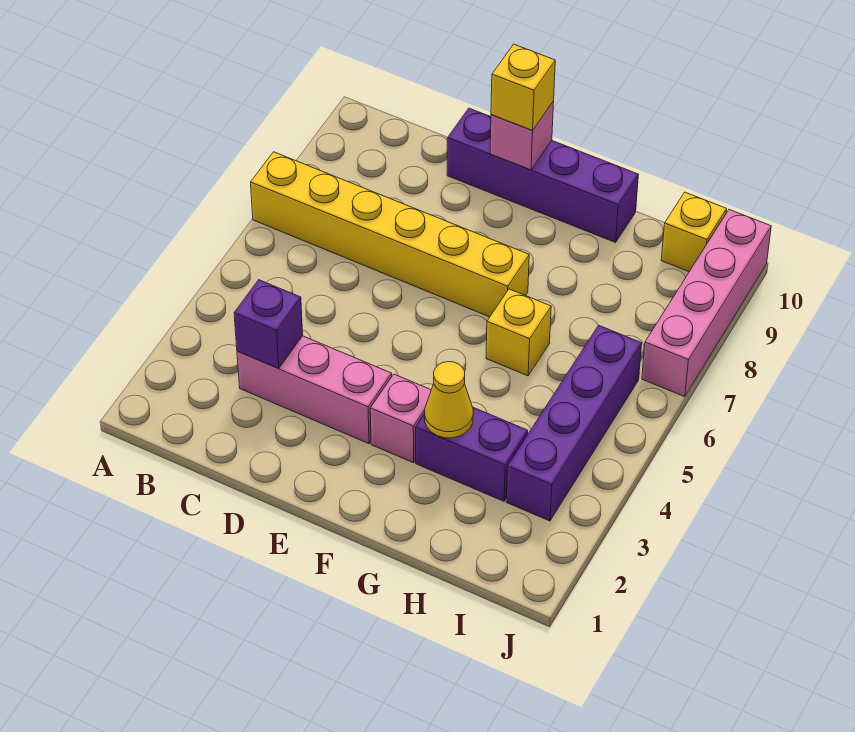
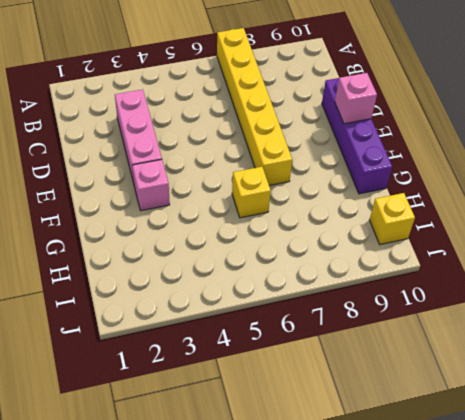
none -> purple 1x2 brick [416,408,528,501]
none -> purple 1x4 brick [506,325,642,521]
none -> pink 1x4 brick [642,210,771,397]

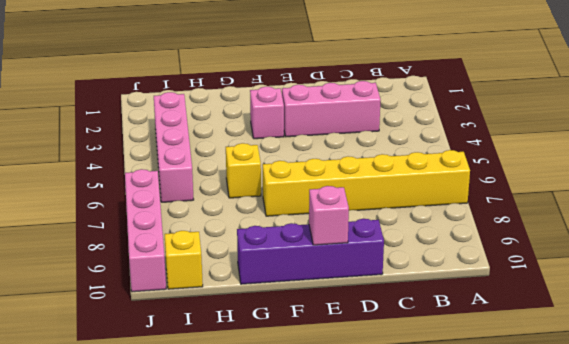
pink 1x4 brick [154,92,194,202] -> purple 1x4 brick [506,325,642,521]
none -> purple 1x2 brick [416,408,528,501]
none -> purple 1x1 brick [234,280,303,369]
none -> yellow 1x1 cone [425,362,473,438]

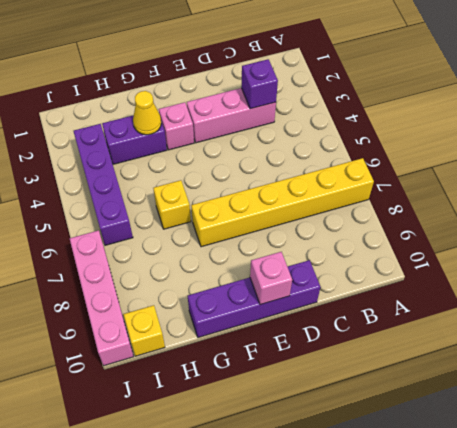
none -> yellow 1x1 brick [491,44,555,130]

